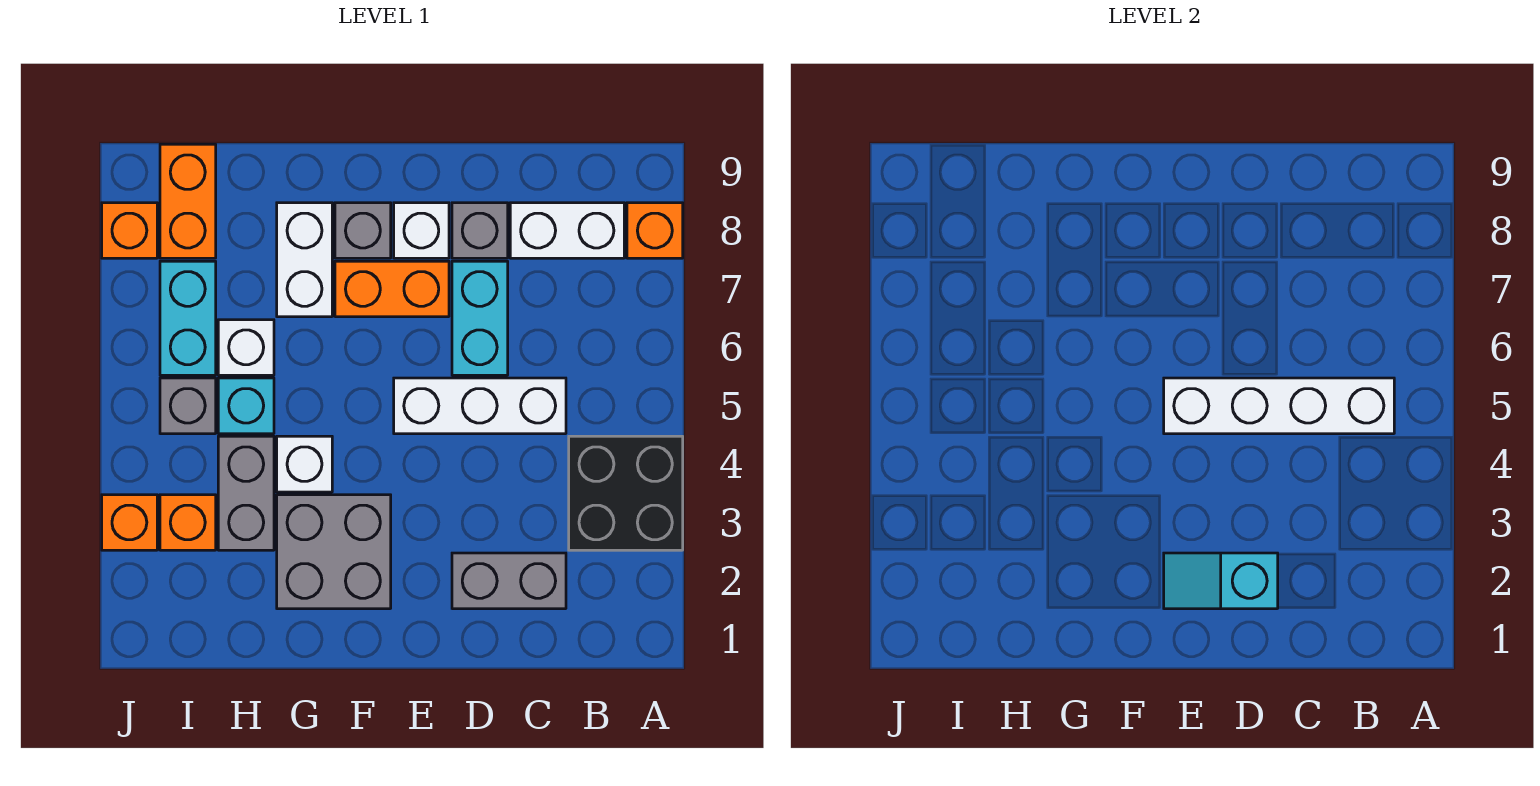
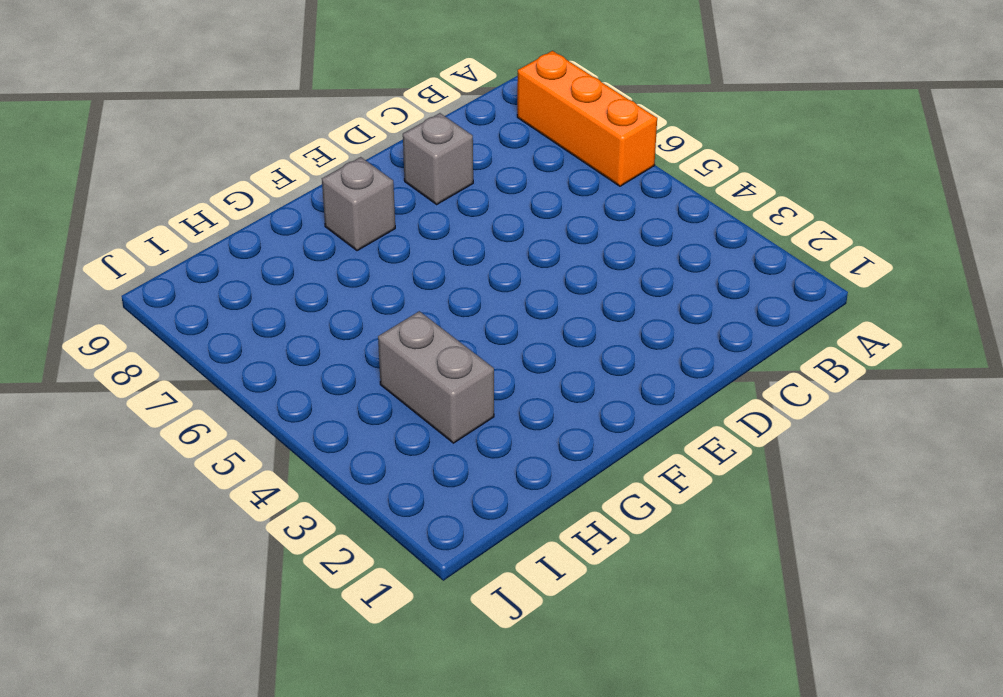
orange 1x3 brick [517,51,657,186] -> orange 1x1 brick [627,203,683,258]
none -> black 2x2 brick [569,436,683,550]
none -> white 1x2 brick [510,203,624,258]
none -> grey 1x2 brick [452,553,566,609]

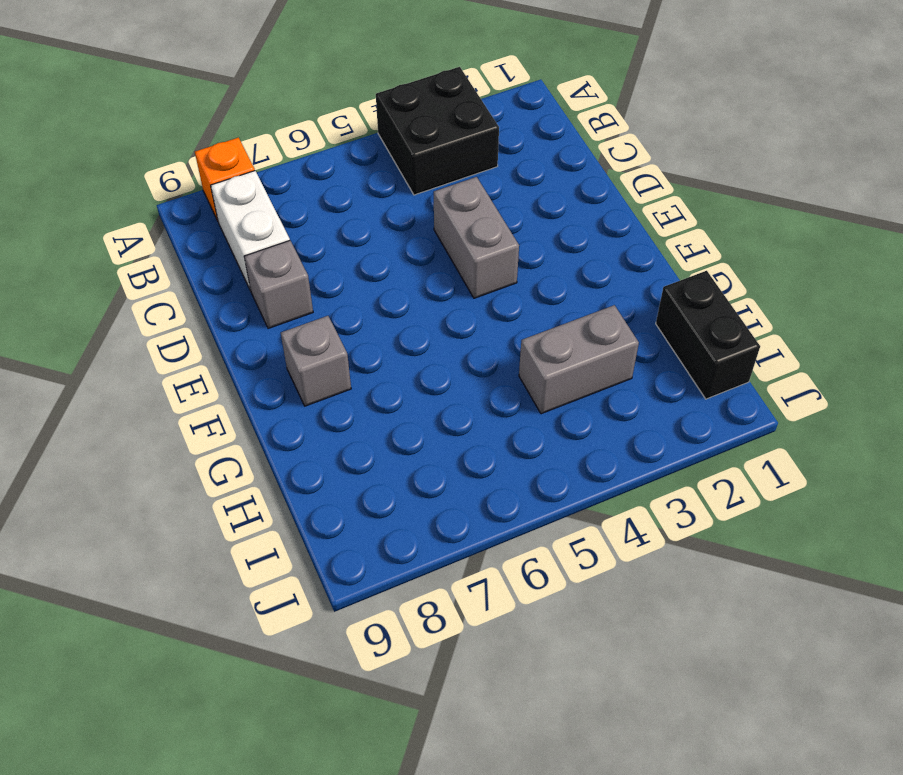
grey 1x2 brick [434,177,519,298] -> grey 1x2 brick moved to [452,553,566,609]
black 1x2 brick [656,271,760,399] -> none
none -> white 1x3 brick [394,378,566,434]
none -> cyan 1x2 brick [452,261,508,375]
none -> orange 1x2 brick [335,261,449,317]

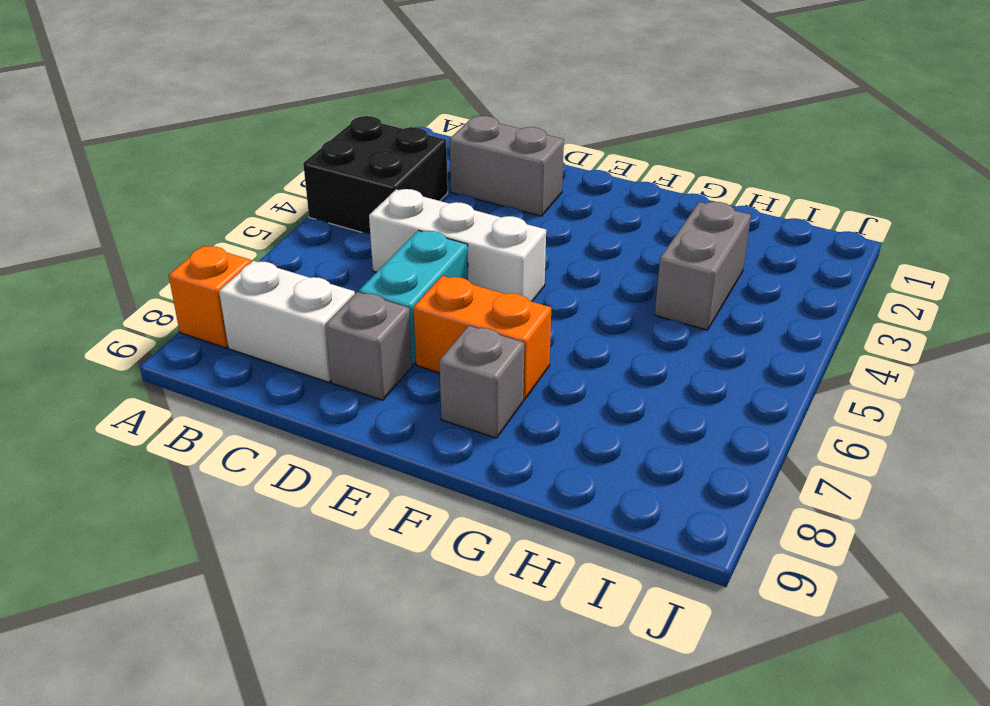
none -> white 1x1 brick [394,203,449,258]
none -> grey 2x2 brick [277,495,391,609]
none -> white 1x1 brick [277,436,332,492]

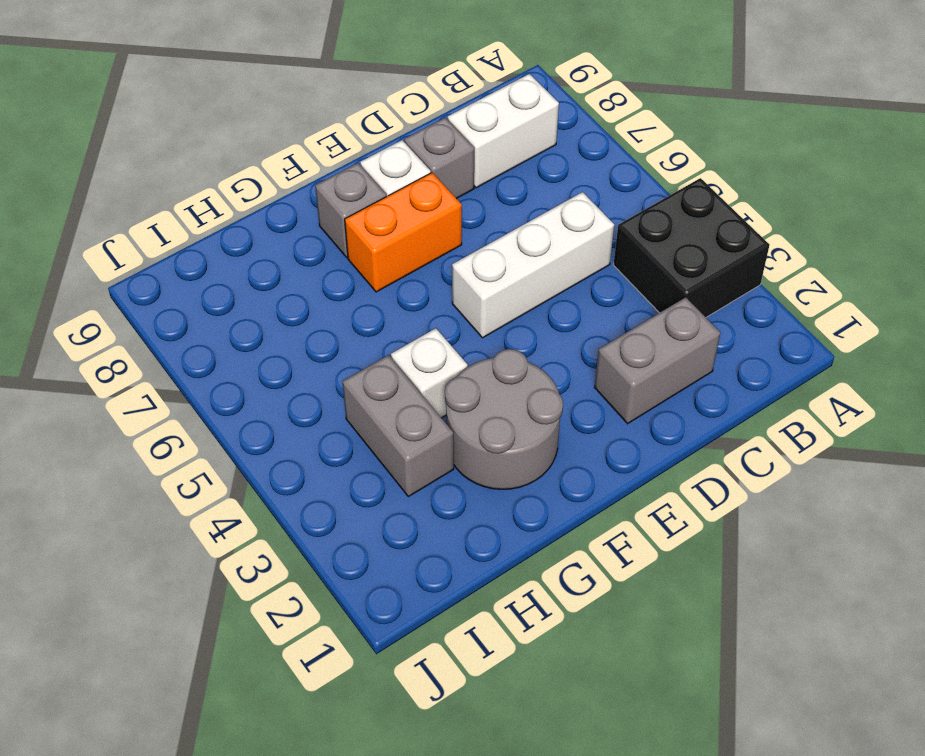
grey 2x2 round brick [445,349,563,489] -> grey 2x2 brick [277,495,391,609]
none -> orange 1x1 brick [627,203,683,258]
none -> cyan 1x2 brick [452,261,508,375]
none -> white 1x2 brick [277,203,332,317]

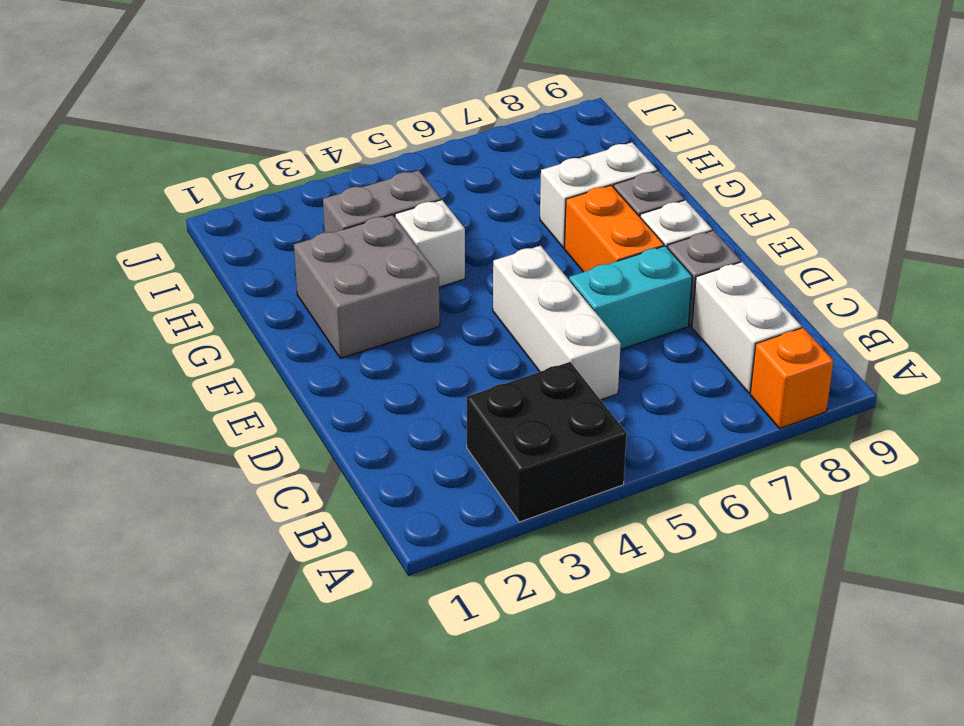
none -> grey 1x2 brick [452,553,566,609]
none -> cyan 1x1 brick [218,378,274,434]
none -> white 1x1 brick [218,320,274,375]

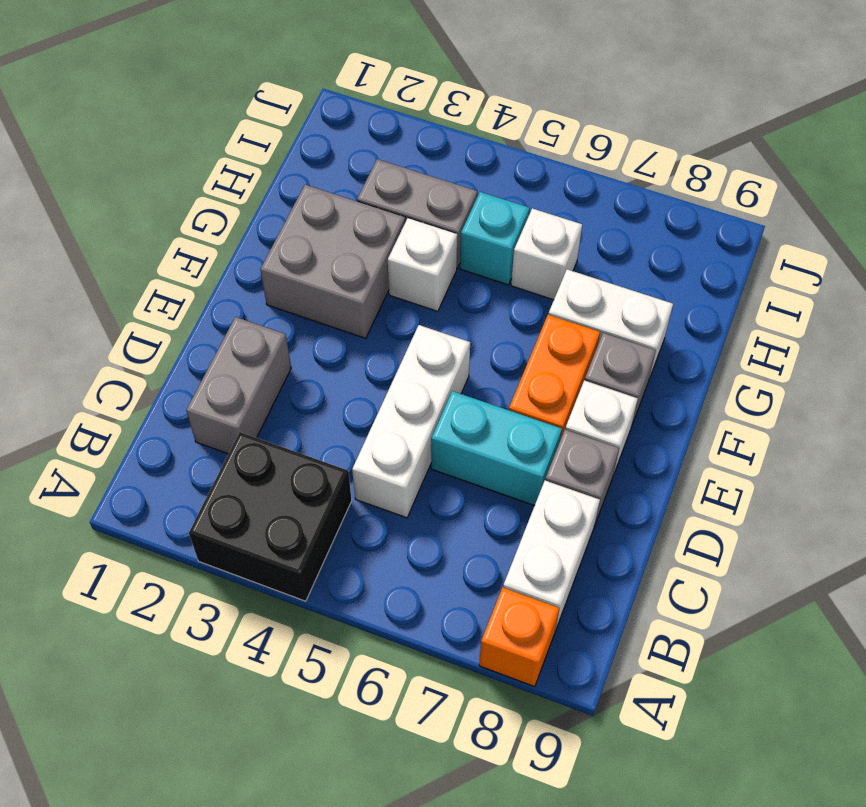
none -> orange 1x1 brick [160,495,216,550]
none -> grey 1x1 brick [160,378,216,434]
none -> cyan 1x2 brick [160,261,216,375]

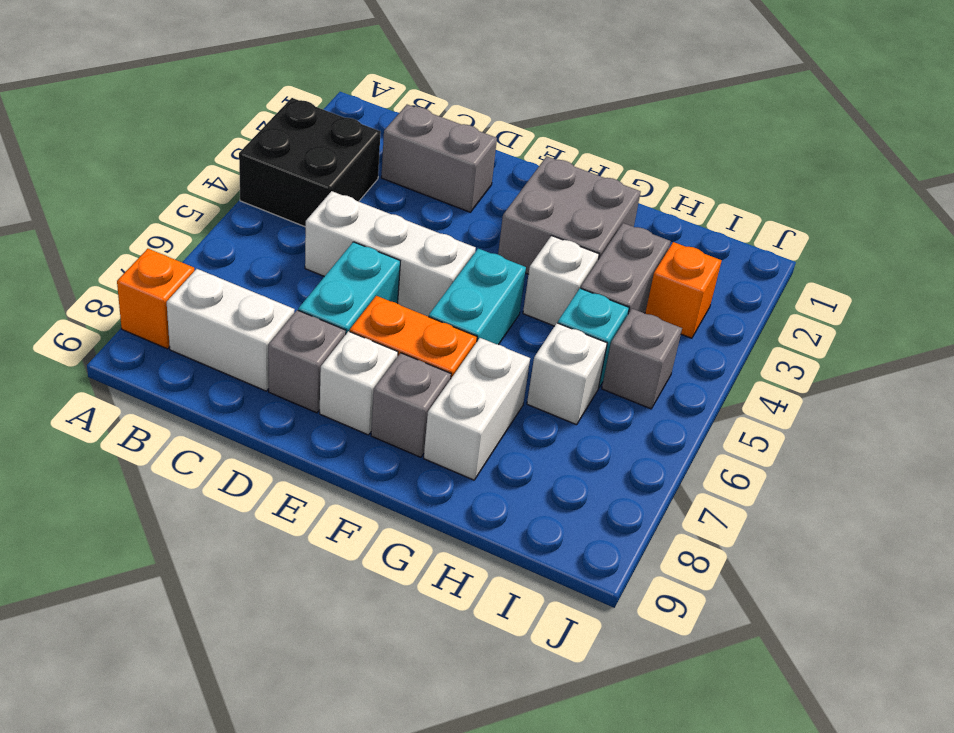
cyan 1x2 brick [429,248,526,345] -> cyan 1x2 brick moved to [160,261,216,375]
none -> orange 1x2 brick [160,144,216,258]
none -> orange 1x1 brick [102,495,157,550]
none -> orange 1x1 brick [102,203,157,258]

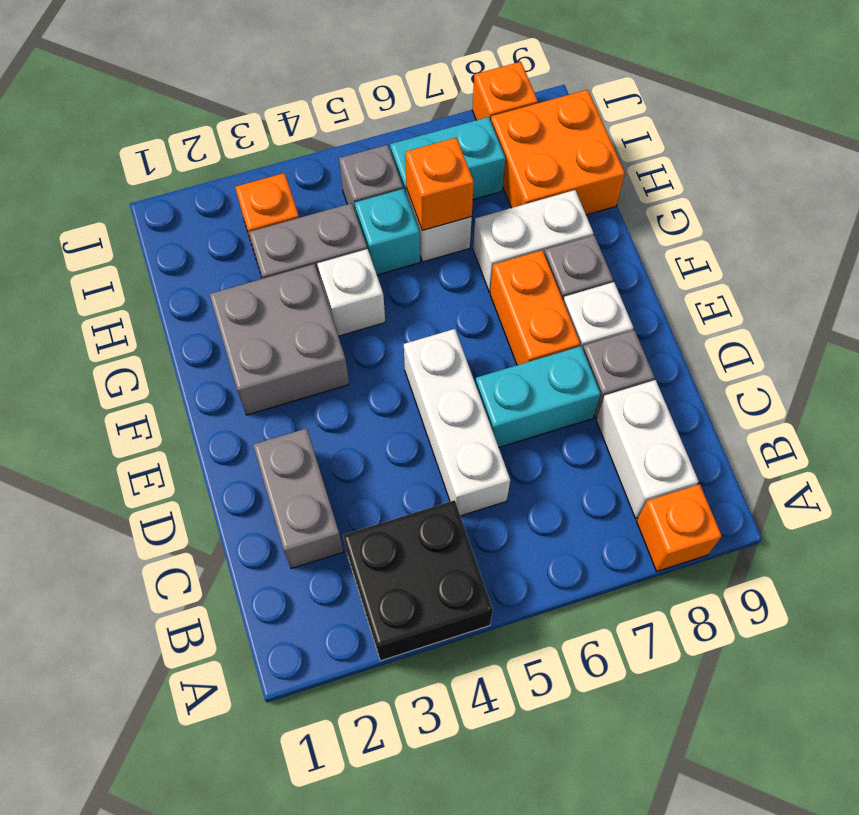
orange 1x1 brick [405,138,474,231] -> orange 1x1 brick moved to [102,495,157,550]
orange 2x2 brick [491,90,625,215] -> orange 1x2 brick [160,144,216,258]
none -> white 1x4 brick [1164,378,1394,434]
none -> cyan 1x2 slope [1164,553,1278,609]

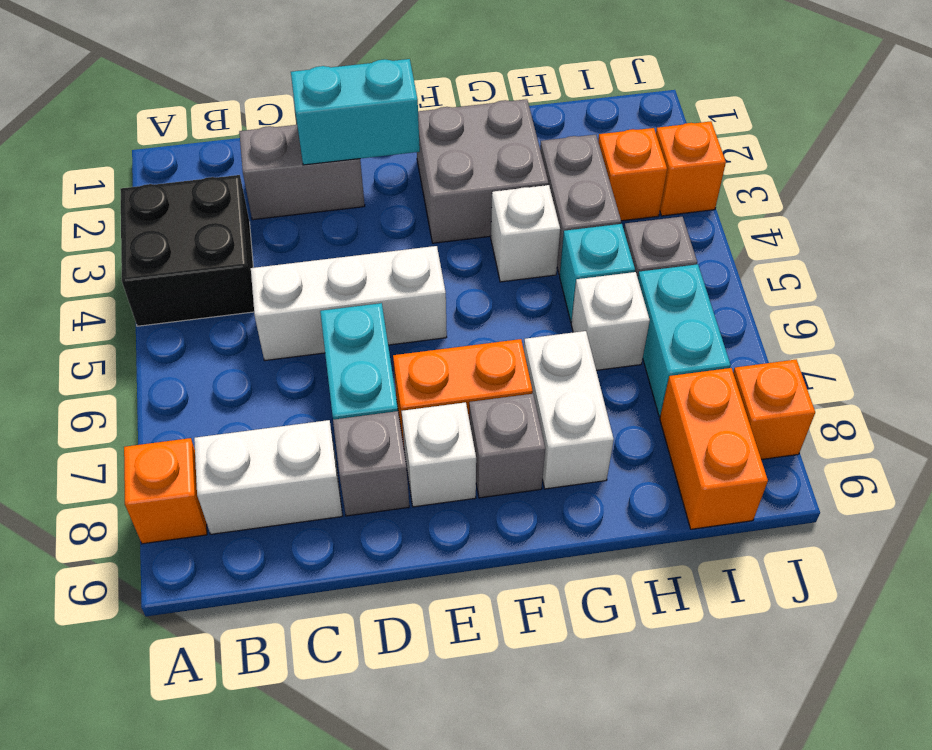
cyan 1x2 brick [291,59,420,165] -> cyan 1x2 slope [1164,553,1278,609]
none -> white 1x4 brick [1164,378,1394,434]

